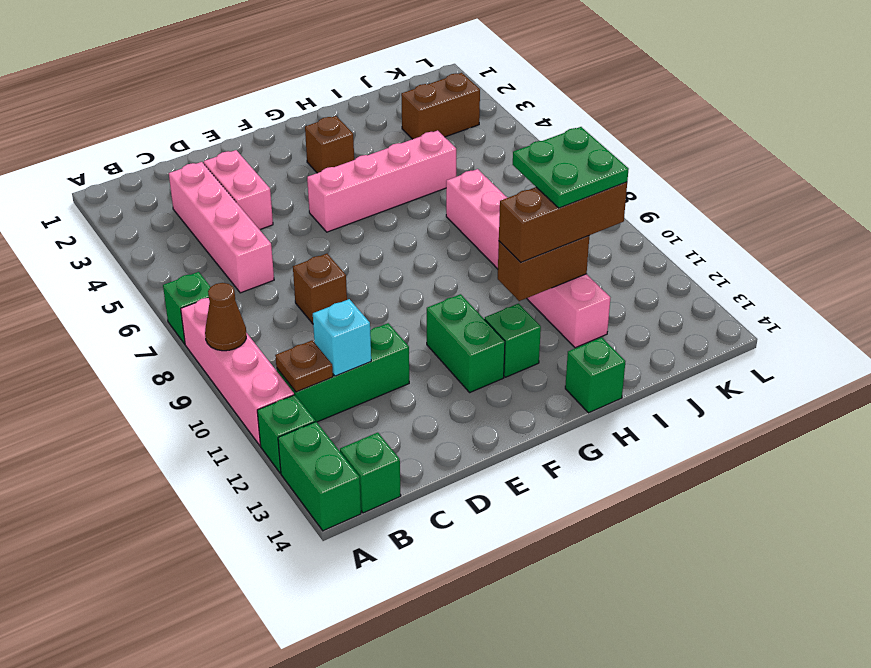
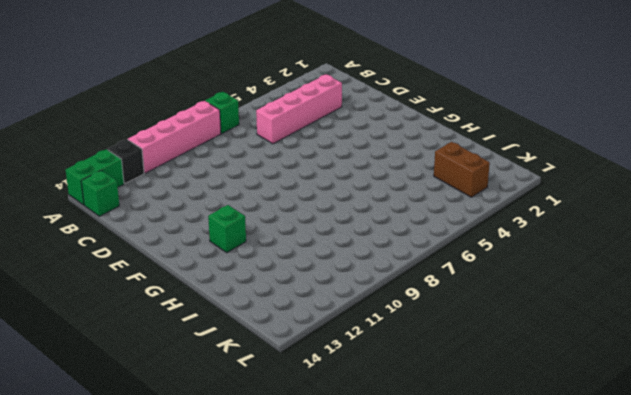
black 1x1 brick [107,139,144,184] -> green 1x1 brick [257,395,315,473]
none -> green 1x3 brick [277,323,409,422]
none -> pink 1x2 brick [204,150,273,230]
none -> brown 1x1 brick [293,254,347,324]

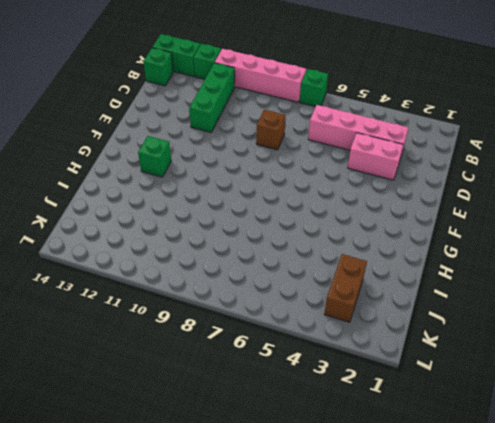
none -> pink 1x4 brick [307,130,456,232]
none -> green 1x2 brick [427,294,505,392]
none -> brown 1x1 brick [305,116,354,173]

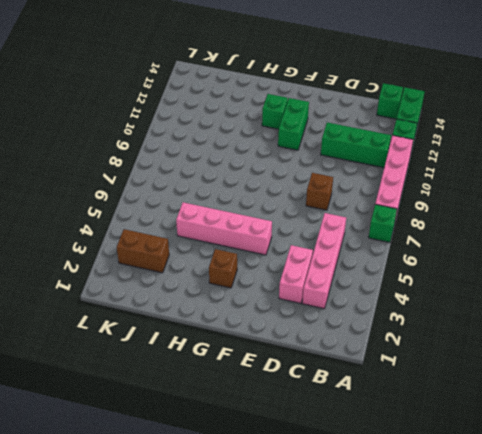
none -> green 1x1 brick [565,337,626,413]
none -> pink 1x6 brick [446,169,610,348]
none -> brown 1x1 cone [205,283,246,351]

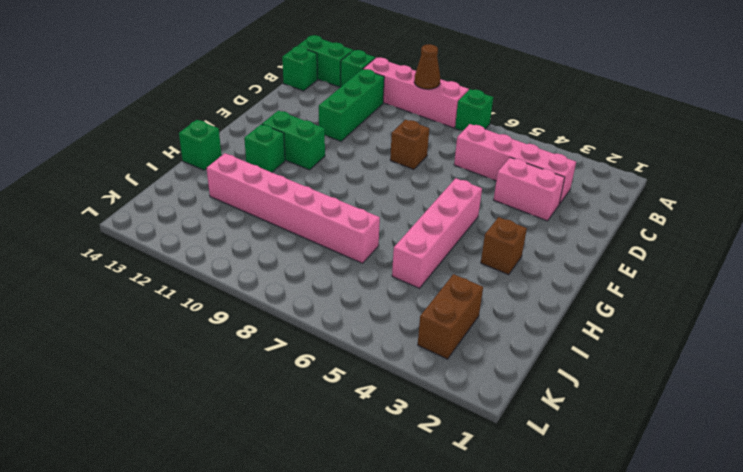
none -> brown 1x1 plate [275,340,333,392]
none -> cyan 1x1 brick [313,299,371,376]
none -> brown 1x2 brick [498,236,589,301]

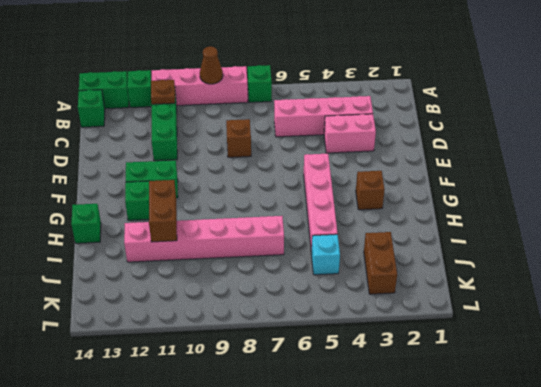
cyan 1x1 brick [311,234,340,275] -> cyan 1x1 brick moved to [313,299,371,376]
none -> brown 1x3 brick [499,182,627,262]
none -> green 2x2 plate [513,127,629,208]

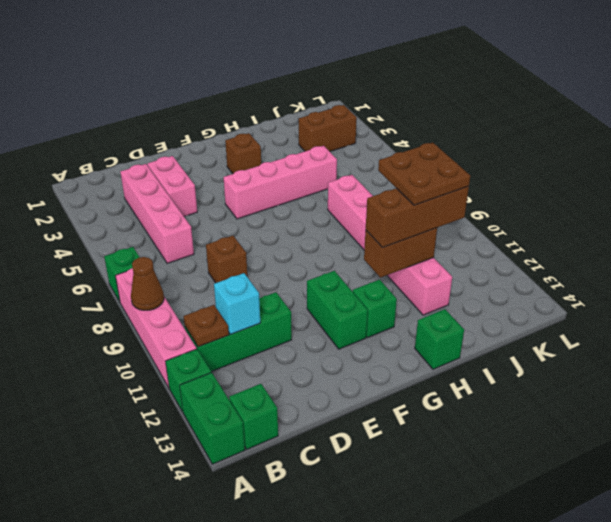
brown 2x2 plate [378,143,470,205] -> green 2x2 plate [513,127,629,208]

